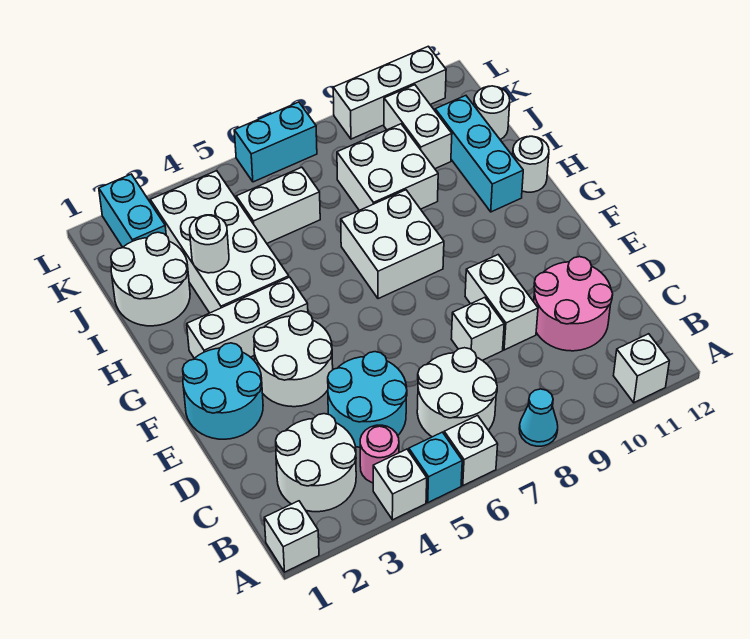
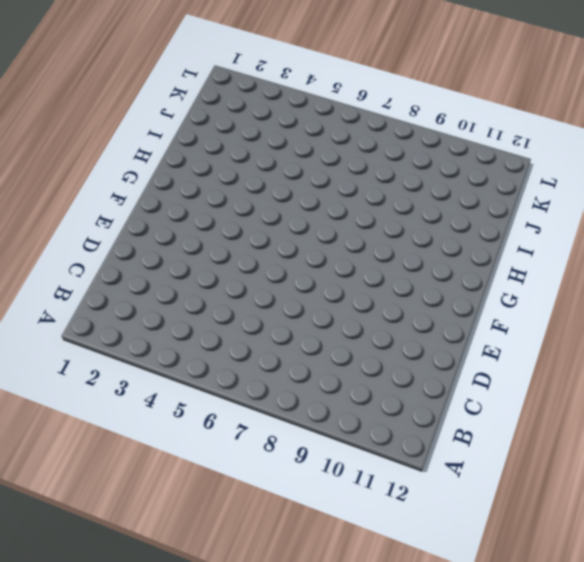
none -> white 1x1 brick [264,501,319,572]
none -> white 1x1 brick [373,449,427,520]
none -> cyan 1x1 brick [409,432,462,503]

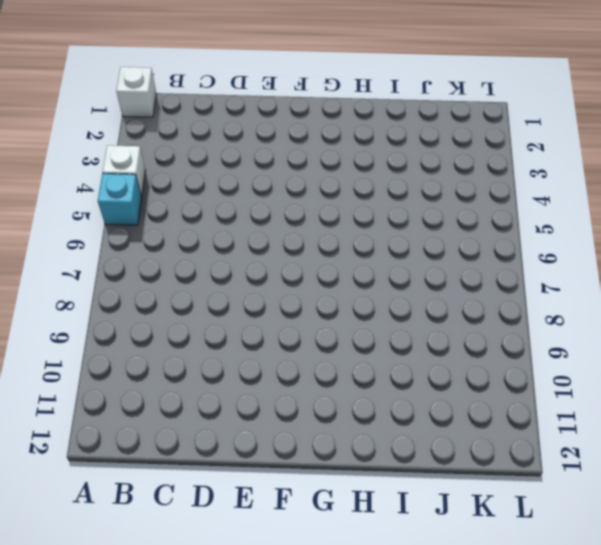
none -> white 1x1 brick [444,416,498,486]
none -> cyan 1x1 cone [519,389,558,446]
none -> white 1x1 brick [613,334,669,403]

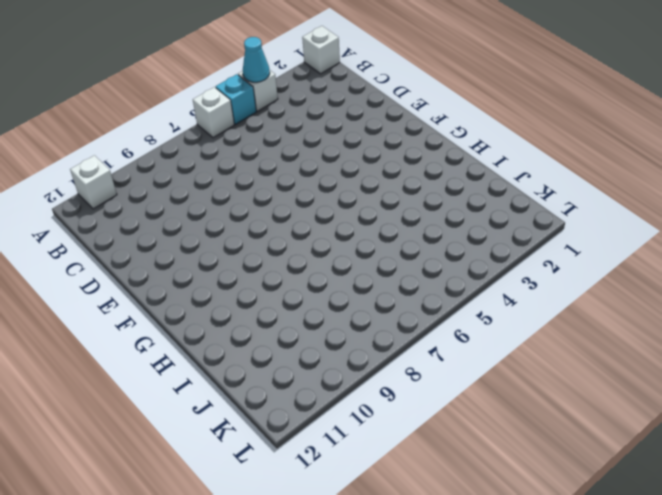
cyan 1x1 cone [243,37,270,82] -> cyan 1x1 cone moved to [519,389,558,446]
none -> white 2x2 round brick [276,414,356,512]
none -> pink 1x1 round brick [360,425,399,483]
none -> white 2x2 round brick [417,348,497,437]

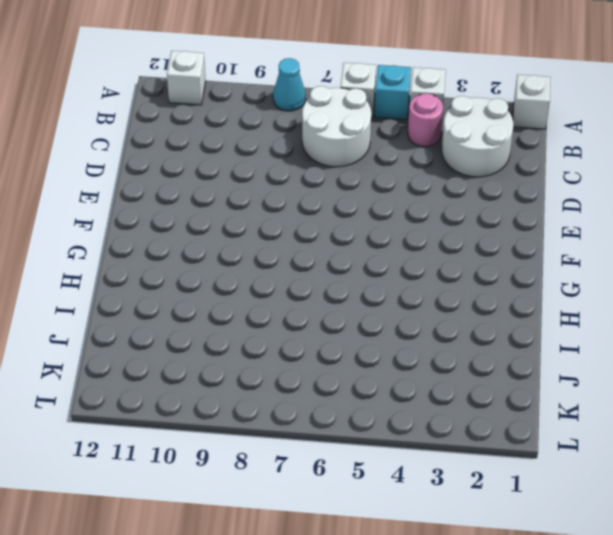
none -> cyan 2x2 round brick [328,352,407,447]
none -> pink 2x2 round brick [534,257,613,351]
none -> white 1x1 brick [451,297,504,360]

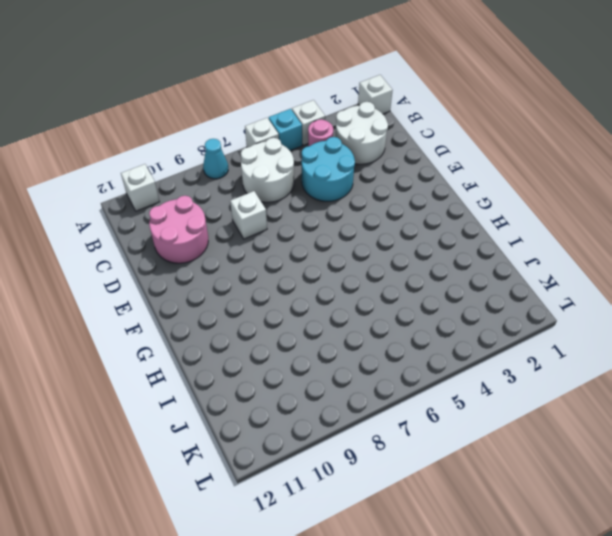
none -> white 1x2 brick [465,255,538,350]
none -> cyan 2x2 round brick [183,343,263,439]
none -> white 2x2 round brick [254,311,333,407]

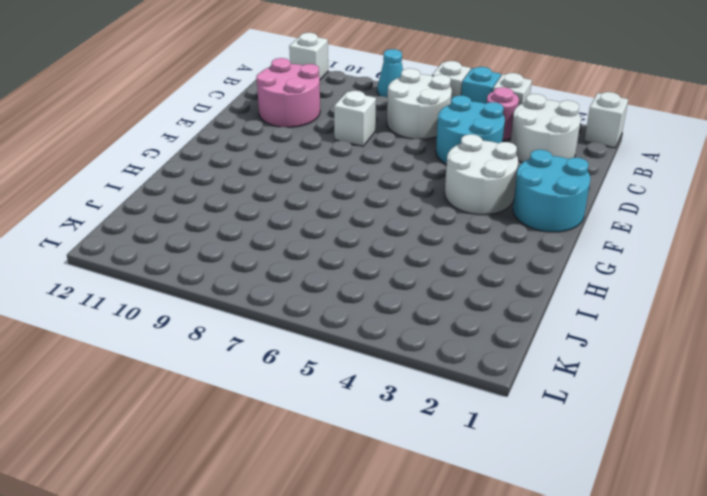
none -> white 1x2 brick [465,255,538,350]
none -> white 1x3 brick [187,277,308,358]
none -> white 2x2 brick [341,190,444,299]

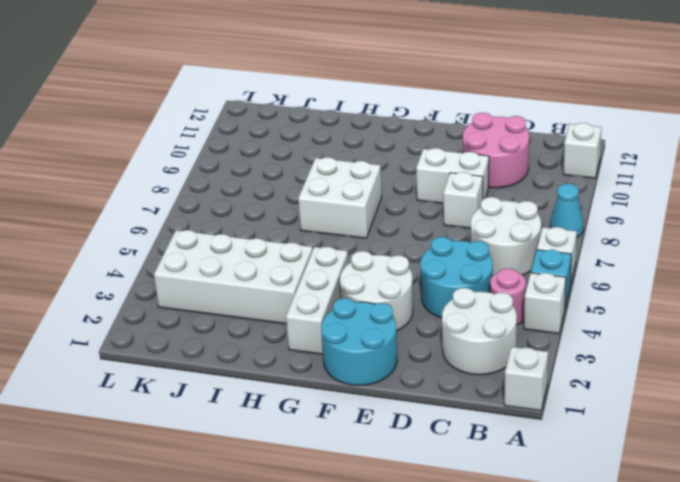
none -> cyan 1x3 brick [435,96,523,212]
none -> white 1x1 round brick [513,136,549,192]
none -> white 2x2 round brick [111,232,190,326]

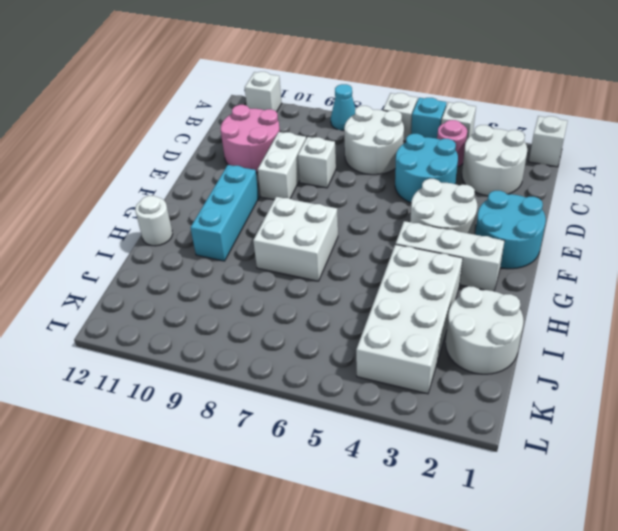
cyan 1x3 brick [190,165,259,261] -> cyan 1x3 brick moved to [435,96,523,212]
none -> white 2x2 brick [337,124,438,210]
none -> white 1x2 brick [236,167,320,243]
none -> white 1x2 brick [384,85,452,169]

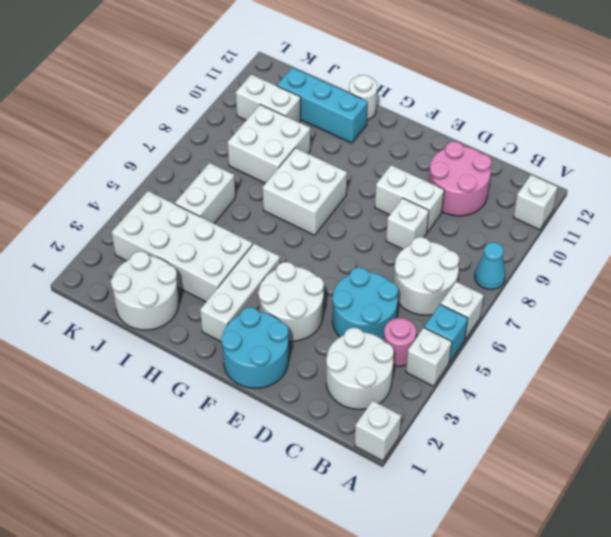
none -> white 1x1 round brick [474,86,510,139]
none -> cyan 1x2 brick [99,174,166,247]
none -> cyan 1x2 brick [234,102,317,182]

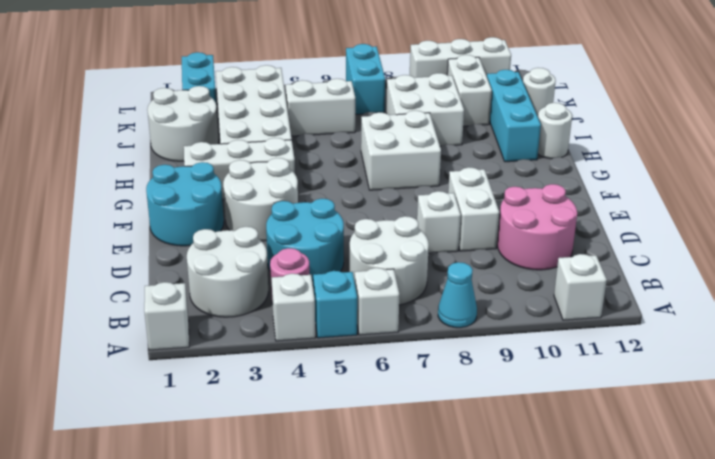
cyan 1x2 brick [346,44,385,114] -> cyan 1x2 brick turned to [234,102,317,182]
none -> white 1x1 round brick [190,215,229,273]

